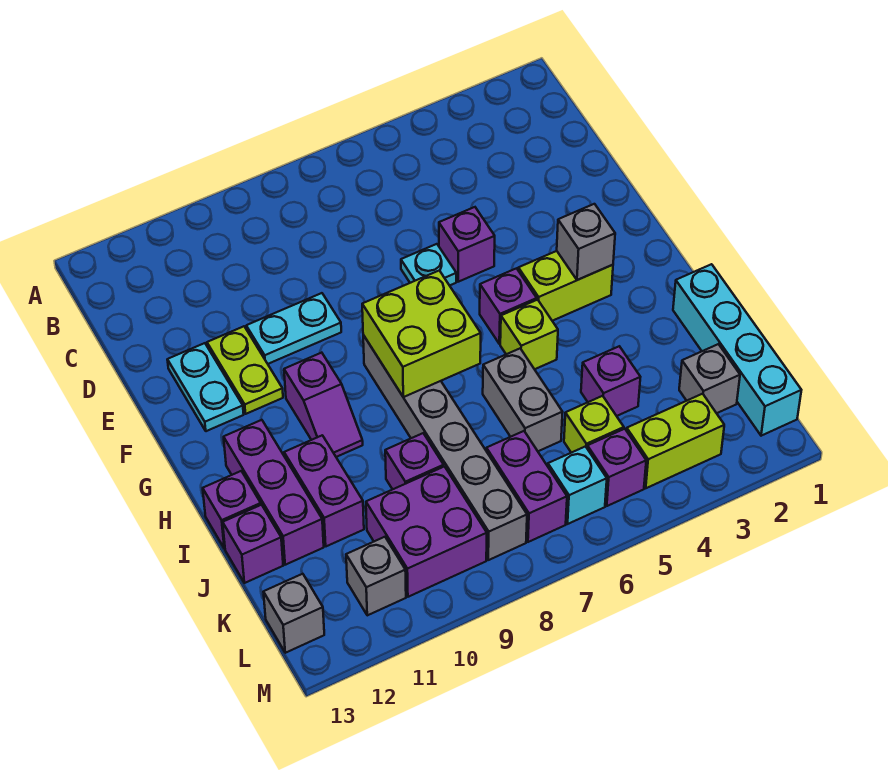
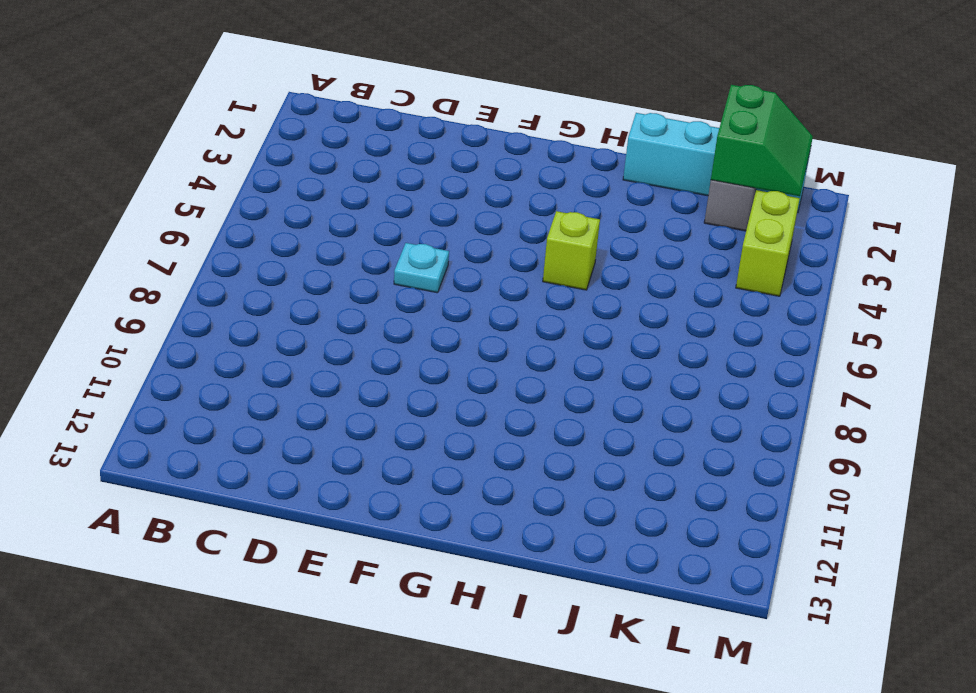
green 2x2 slope [711,85,813,196] -> none
none -> purple 1x1 brick [439,207,495,282]
none -> cyan 1x2 plate [246,293,341,364]
none -> lime 1x2 plate [207,326,283,414]

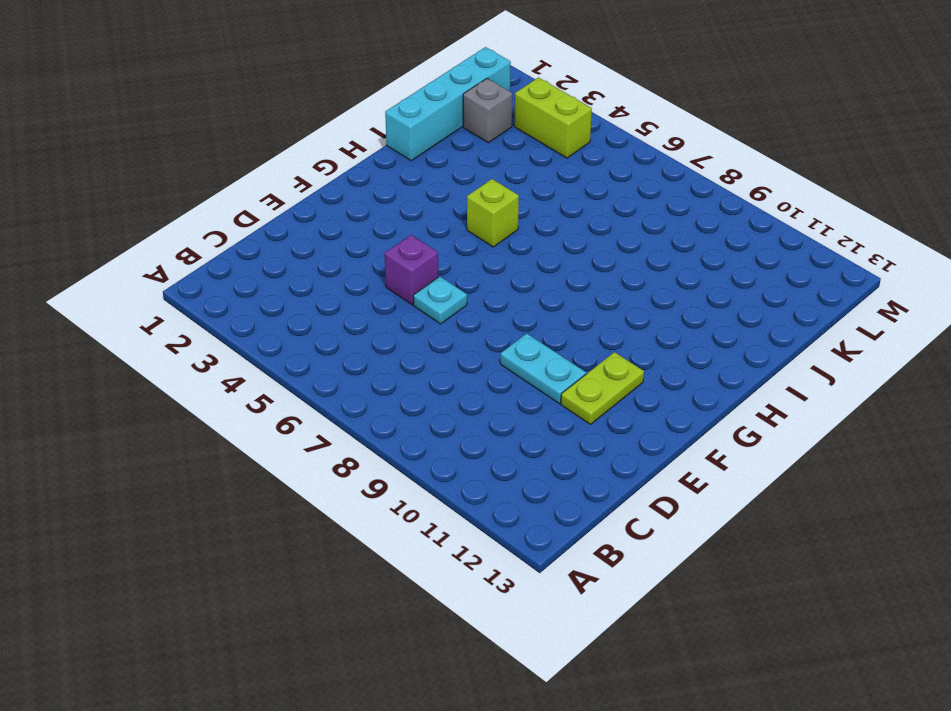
none -> cyan 1x2 plate [167,343,244,431]
none -> lime 1x2 brick [518,251,613,321]
none -> purple 1x1 brick [480,268,537,344]

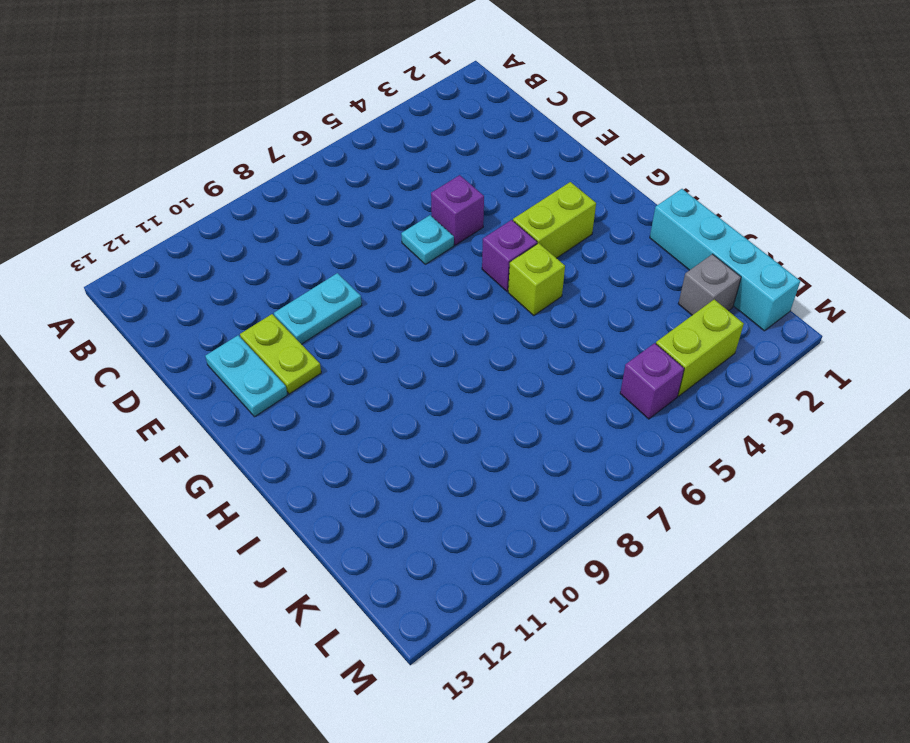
none -> grey 1x6 brick [363,335,527,560]
none -> purple 1x2 slope [284,353,363,457]
none -> purple 1x3 brick [224,420,324,565]

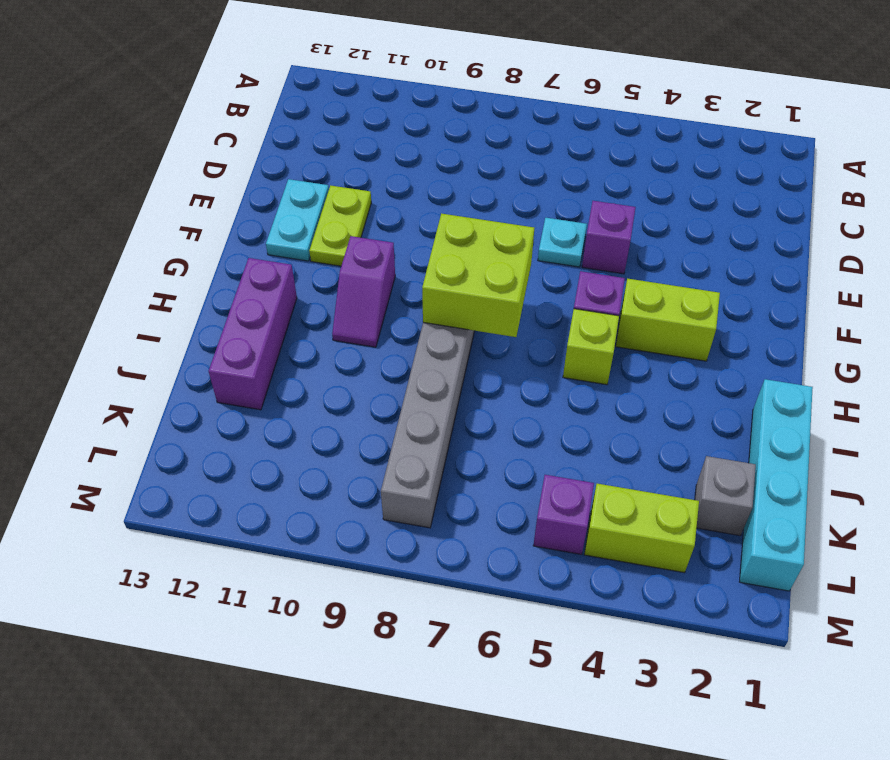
none -> cyan 1x2 plate [246,293,341,364]
none -> grey 1x2 brick [483,349,563,451]
none -> purple 1x2 brick [284,435,364,546]

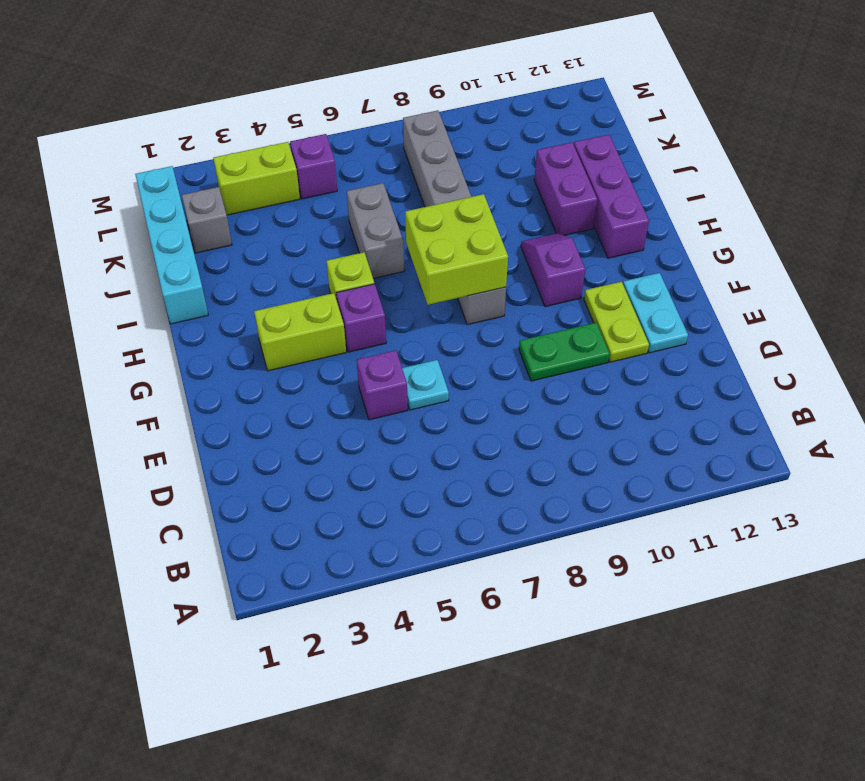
green 1x2 plate [519,323,610,381] -> cyan 1x2 plate [246,293,341,364]
none -> purple 1x1 brick [203,471,261,549]
none -> purple 1x1 brick [581,346,640,416]
none -> purple 1x1 brick [385,433,444,489]

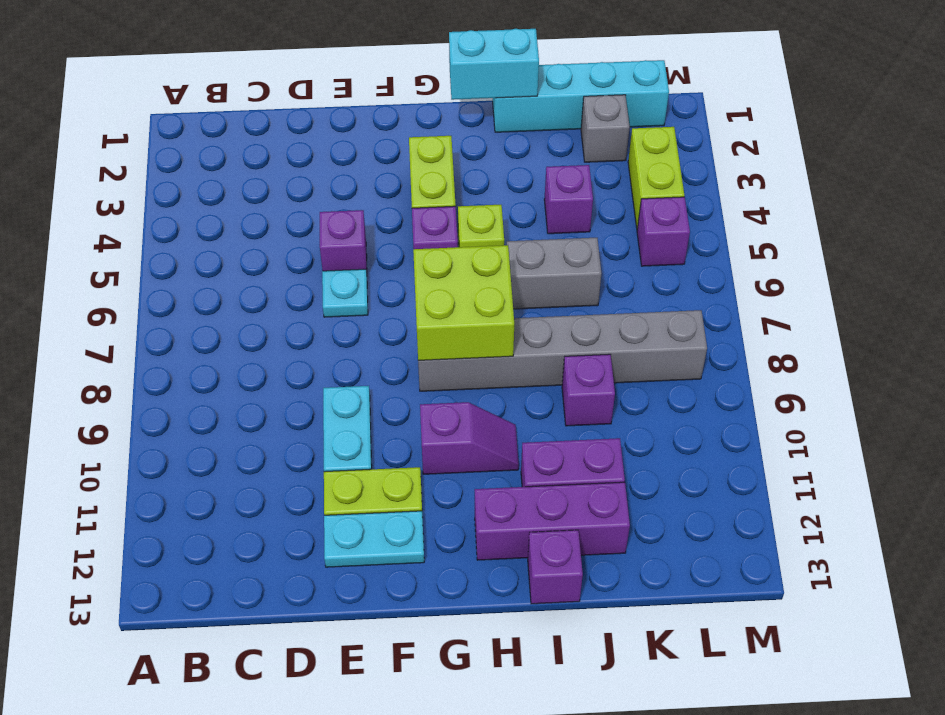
cyan 1x2 brick [449,29,539,100] -> none
none -> purple 1x1 brick [223,505,283,583]
none -> lime 1x1 brick [564,396,624,453]
none -> purple 1x2 brick [486,431,567,542]

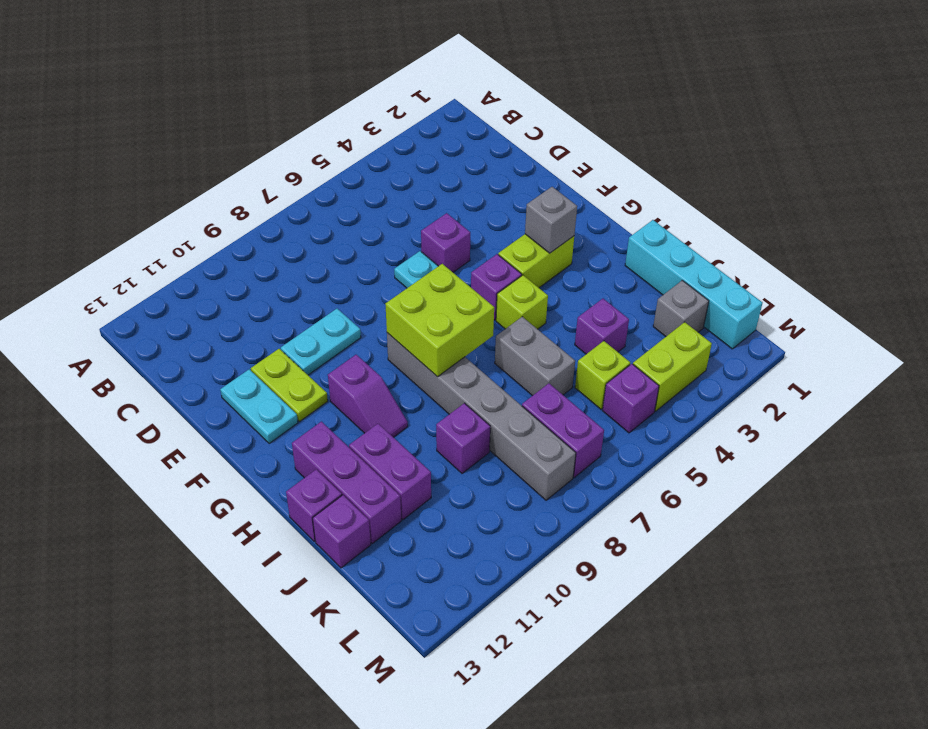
none -> purple 2x2 brick [366,467,487,597]
none -> cyan 1x1 brick [548,447,607,524]
none -> grey 1x1 brick [346,537,406,615]

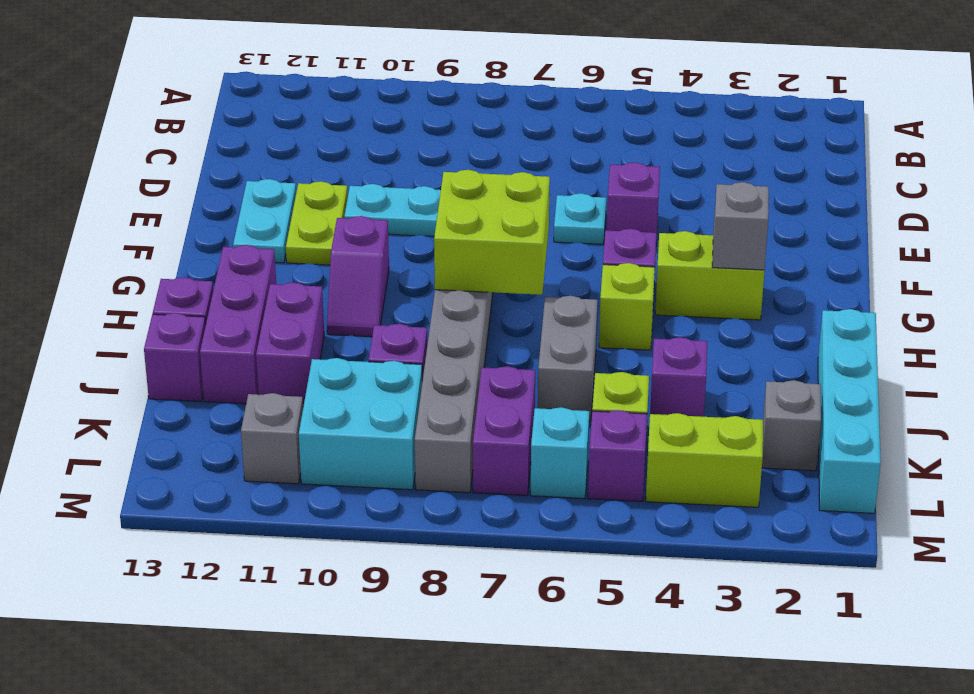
cyan 2x2 brick [299,358,422,490] -> purple 2x2 brick [366,467,487,597]
none -> grey 1x1 brick [264,574,324,653]

